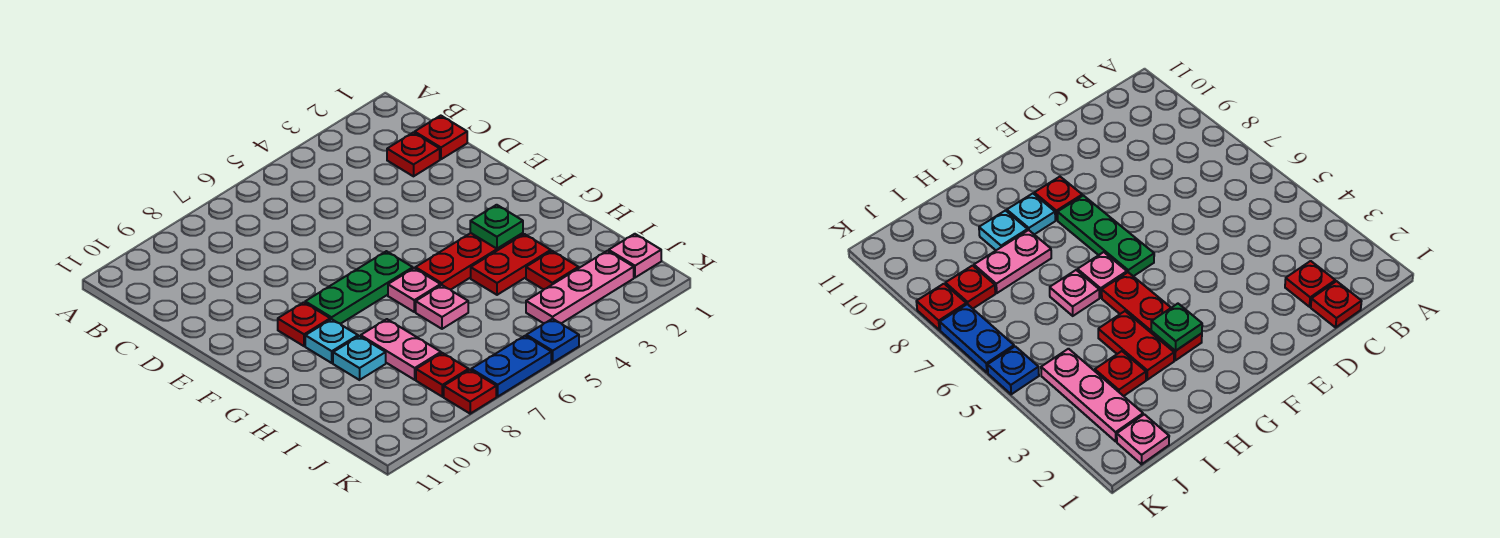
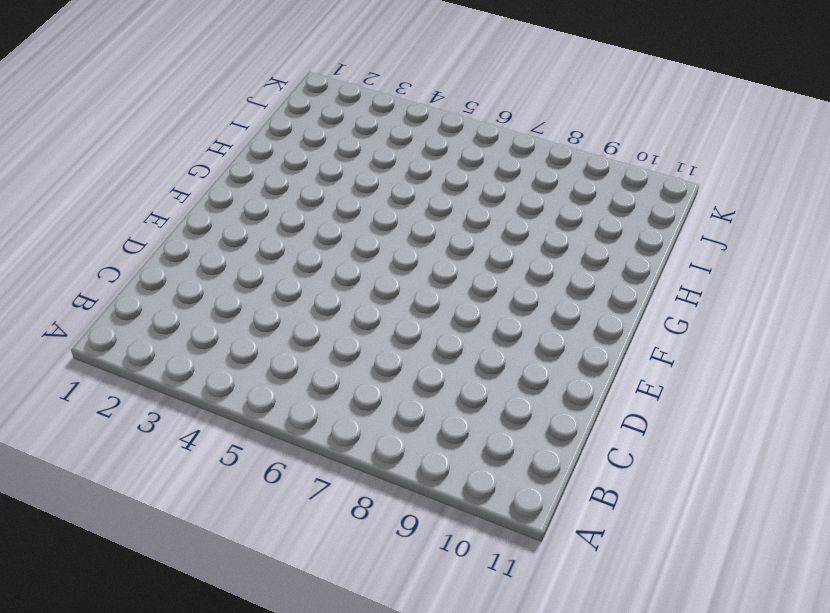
none -> red 1x1 plate [415,116,467,159]
none -> red 1x1 plate [387,132,440,176]
none -> green 1x3 plate [305,251,413,324]

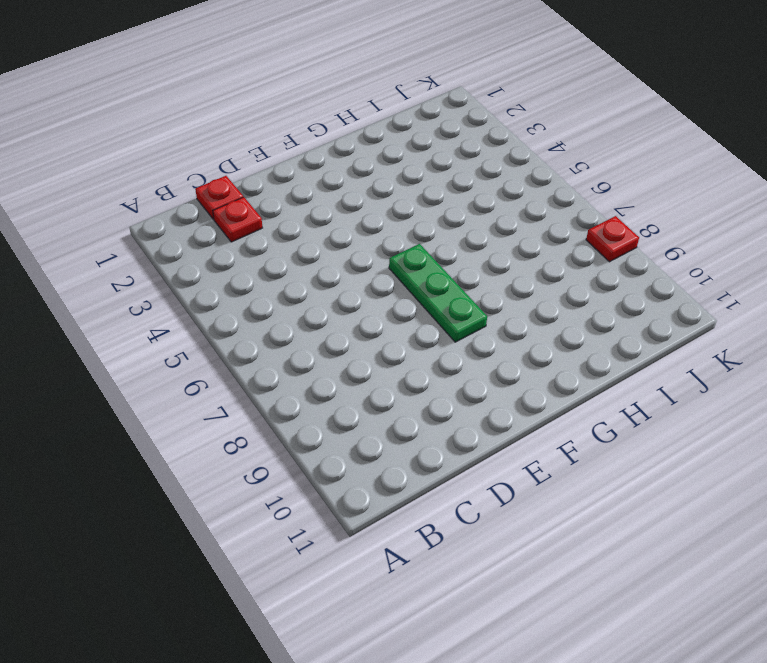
none -> red 1x1 plate [278,302,330,346]
none -> red 1x3 plate [415,233,523,290]
none -> pink 1x1 plate [388,268,441,312]

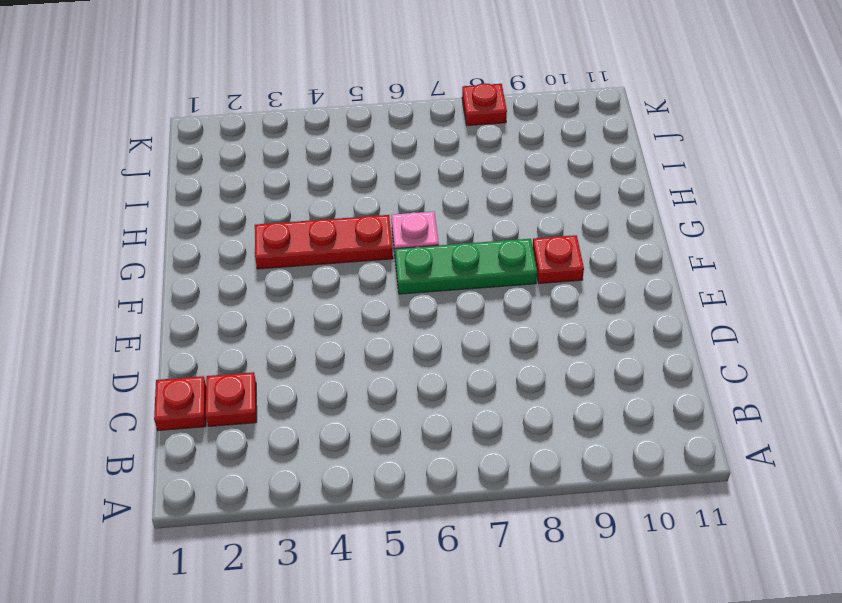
none -> cyan 1x1 plate [305,319,358,363]
none -> red 1x2 plate [471,234,551,295]
none -> pink 1x1 plate [416,285,468,329]

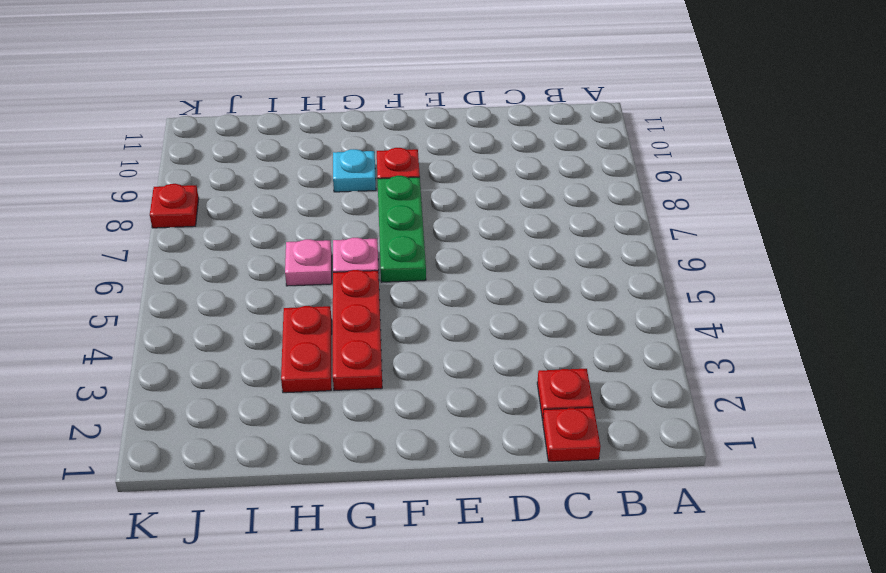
none -> pink 1x2 plate [361,319,441,380]
none -> cyan 1x1 plate [333,336,386,380]
none -> red 1x1 plate [526,251,579,290]

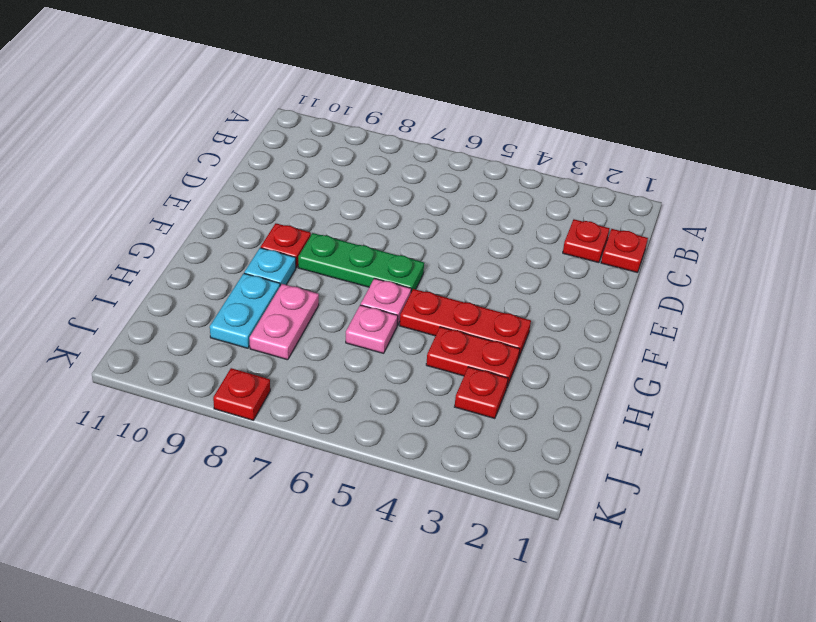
cyan 1x2 plate [210,273,280,348] -> cyan 1x1 plate [333,336,386,380]
none -> pink 1x1 plate [609,234,661,278]
none -> pink 1x3 plate [526,251,634,323]
none -> red 1x1 plate [416,353,469,397]

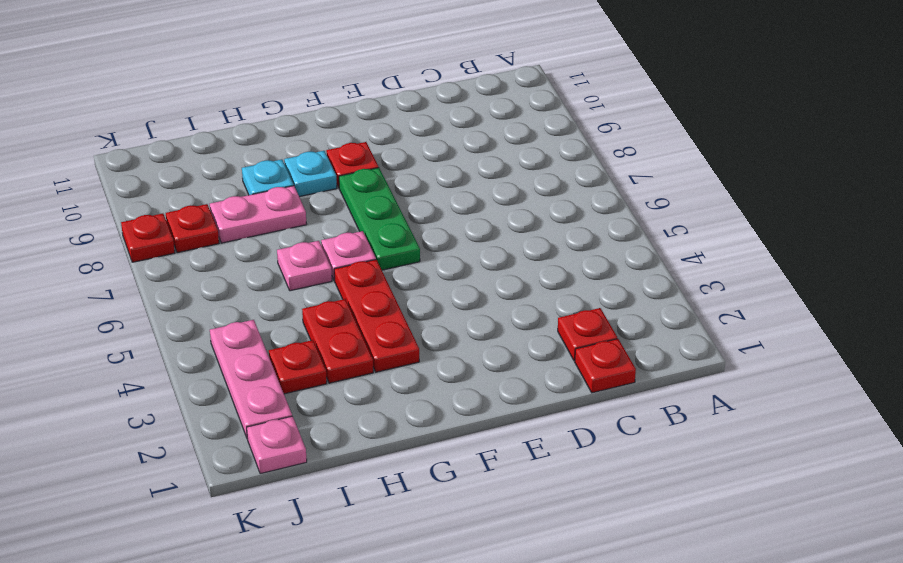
none -> blue 1x1 plate [526,319,579,362]
none -> blue 1x2 plate [471,336,551,397]
none -> green 1x1 plate [470,205,523,249]

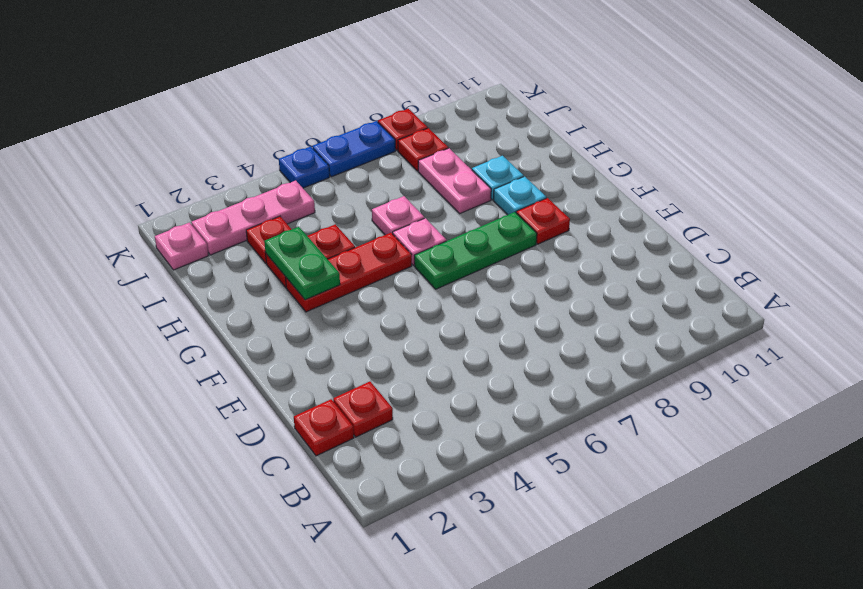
green 1x2 plate [264,227,340,300] -> green 1x1 plate [470,205,523,249]

